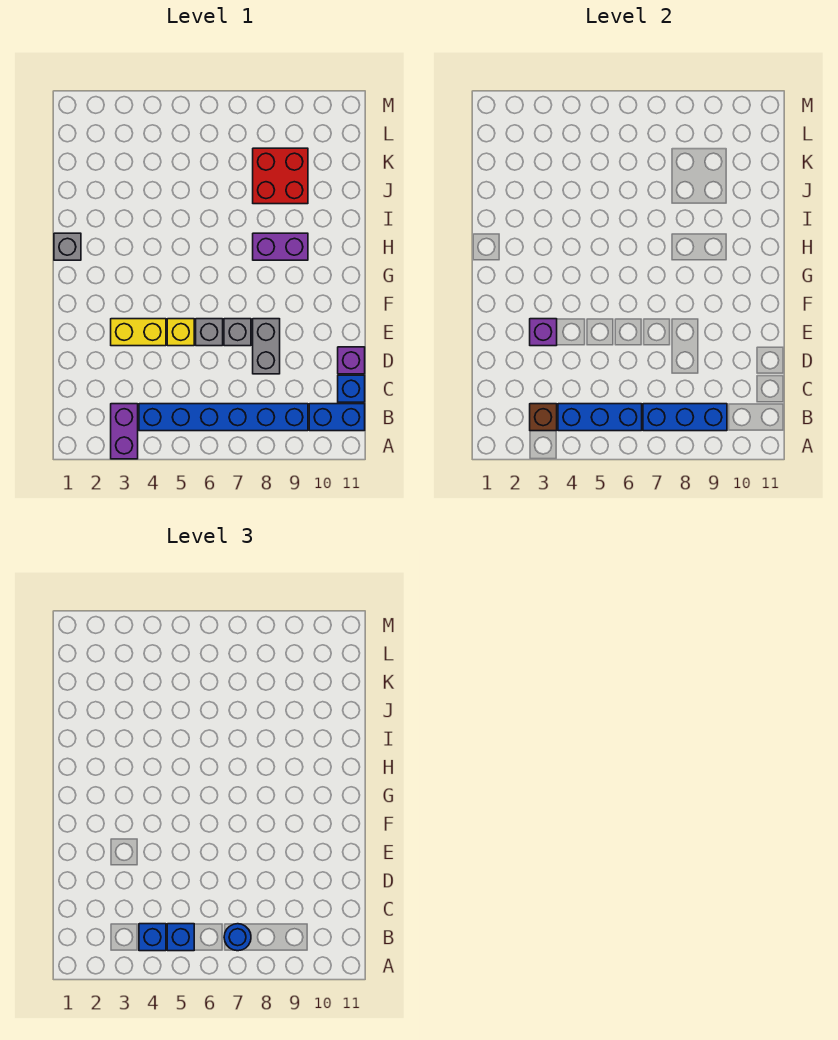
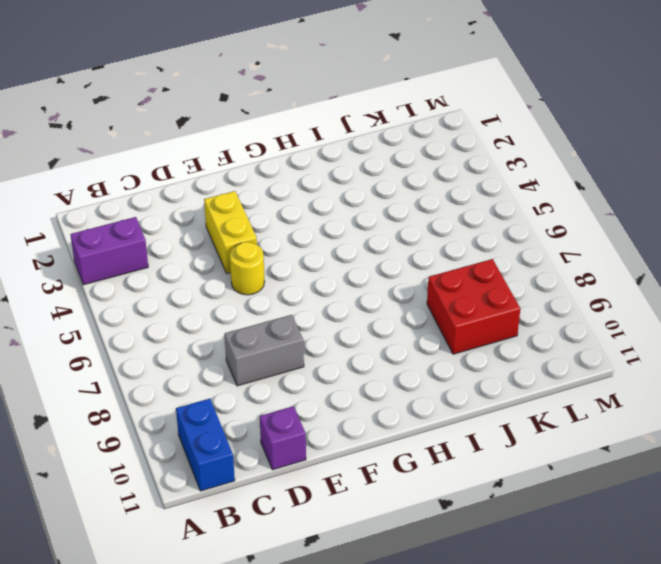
yellow 1x1 round brick [230,242,265,295] -> yellow 1x1 brick [167,319,194,346]
none -> blue 1x6 brick [139,404,308,431]
none -> blue 1x1 brick [338,375,365,402]
none -> grey 1x1 brick [196,319,223,346]

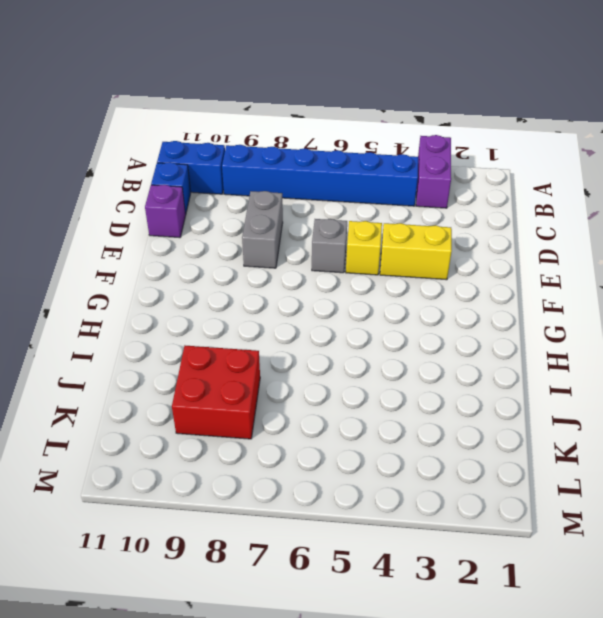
none -> grey 1x1 brick [224,319,251,346]
none -> grey 1x1 brick [54,233,81,260]
none -> purple 1x2 brick [253,233,308,260]

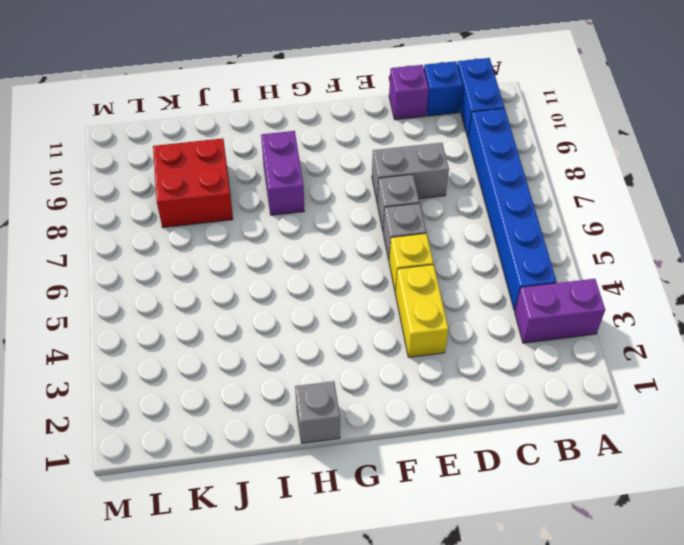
none -> brown 1x1 brick [530,404,557,431]
none -> blue 1x3 brick [558,404,642,431]
none -> blue 1x3 brick [643,404,727,431]

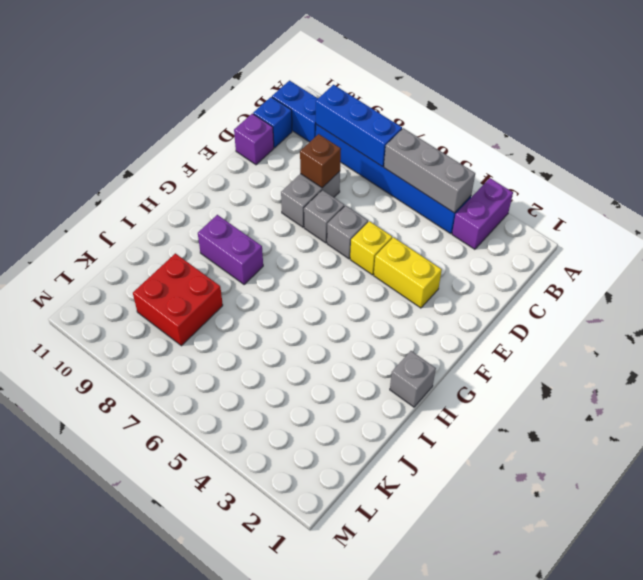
grey 1x3 brick [384,128,475,213] -> blue 1x3 brick [558,404,642,431]
brown 1x1 brick [300,134,341,188] -> brown 1x1 brick moved to [530,404,557,431]
none -> purple 1x1 brick [530,319,557,346]
none -> blue 1x1 brick [139,924,166,951]
none -> blue 1x1 brick [167,924,194,951]

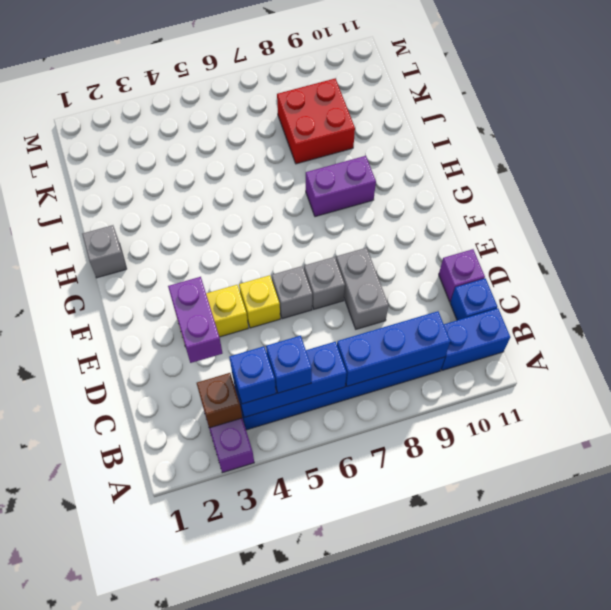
purple 1x2 brick [168,277,222,363] -> purple 1x1 brick [530,319,557,346]
none -> blue 1x1 round brick [224,924,251,951]

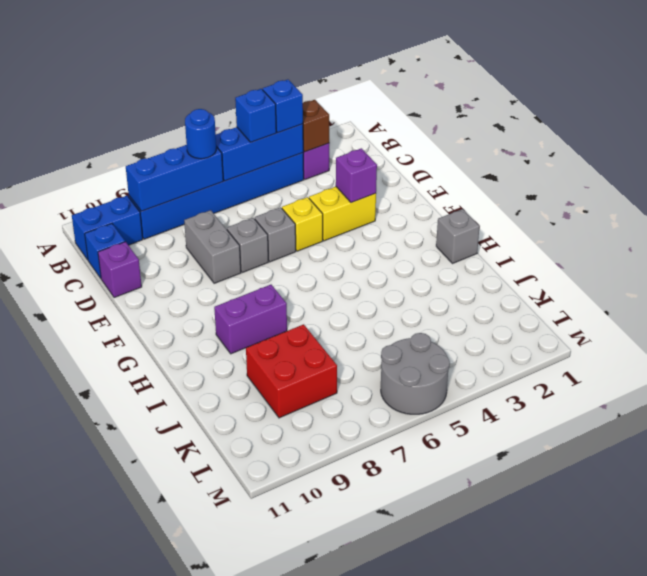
grey 2x2 round brick [381,333,450,414] -> none

